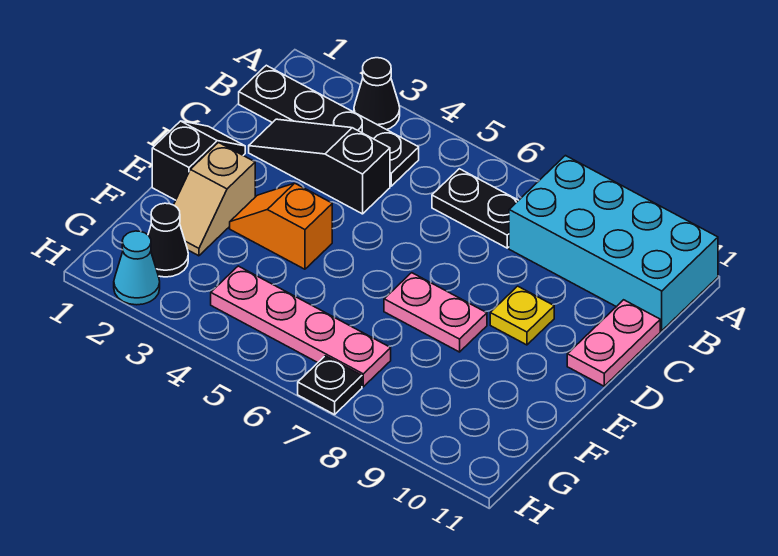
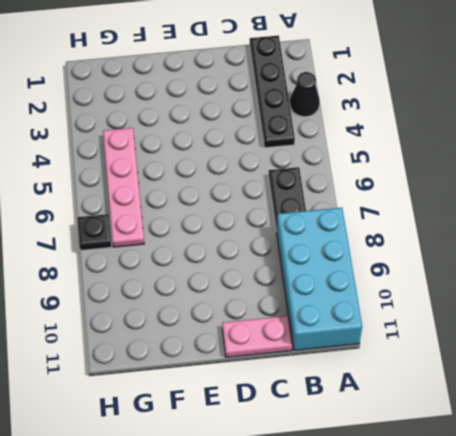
none -> black 1x3 slope [249,119,390,214]
none -> black 1x2 slope [152,121,245,200]
none -> yellow 1x1 plate [490,286,554,345]

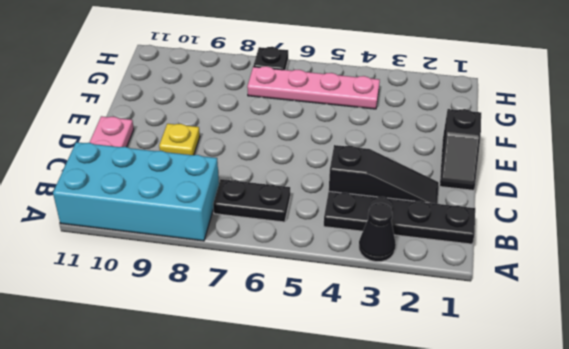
none -> tan 1x2 slope [174,143,255,256]
none -> orange 1x2 slope [230,183,332,269]
none -> pink 1x2 plate [384,273,487,352]

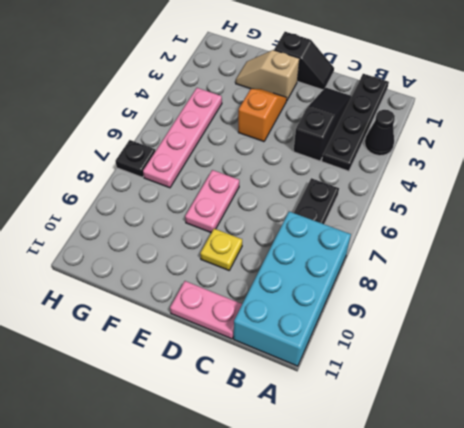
none -> black 1x1 cone [148,203,188,277]
none -> cyan 1x1 cone [114,231,160,305]

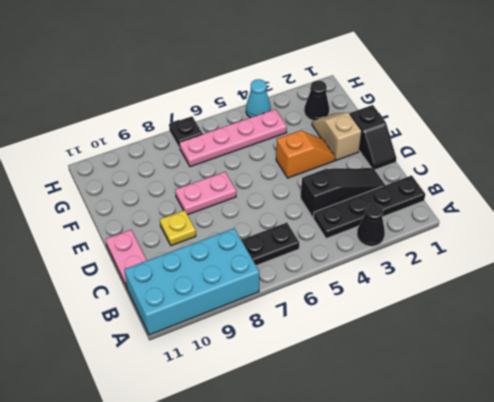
cyan 1x1 cone [246,79,271,118] -> cyan 1x1 cone moved to [114,231,160,305]

